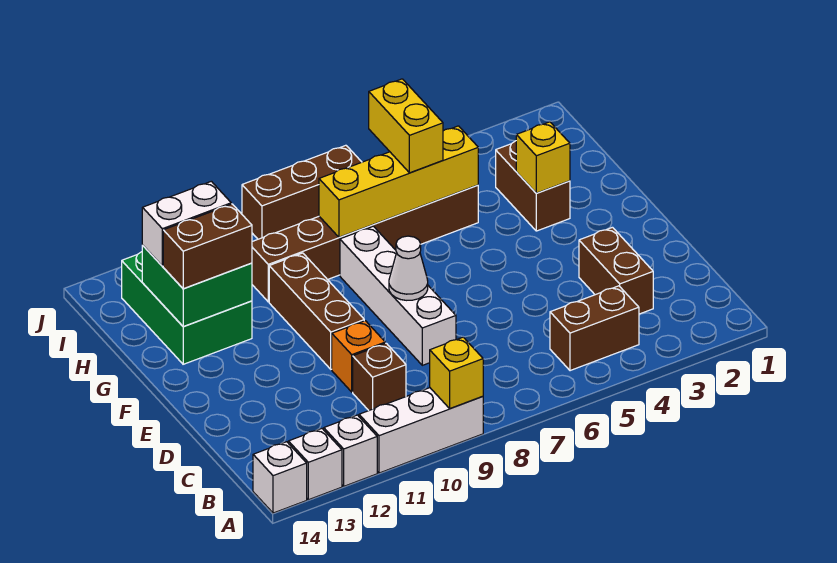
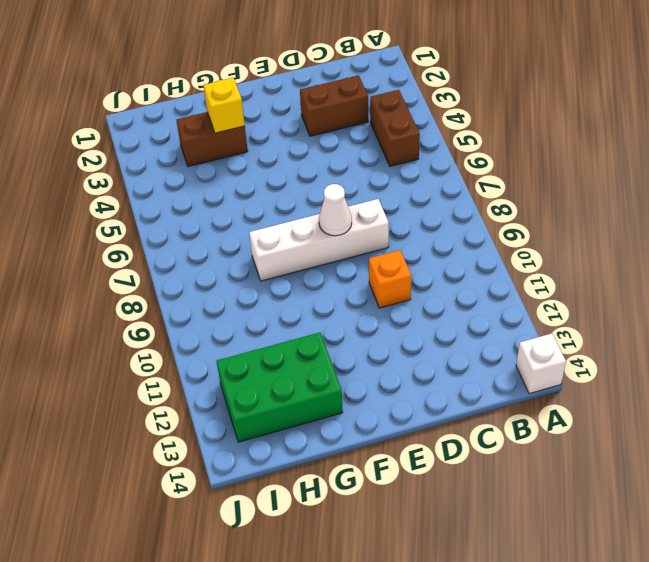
none -> white 1x3 brick [359,388,483,473]
none -> white 1x1 brick [324,415,377,486]
none -> white 1x1 brick [288,429,342,500]

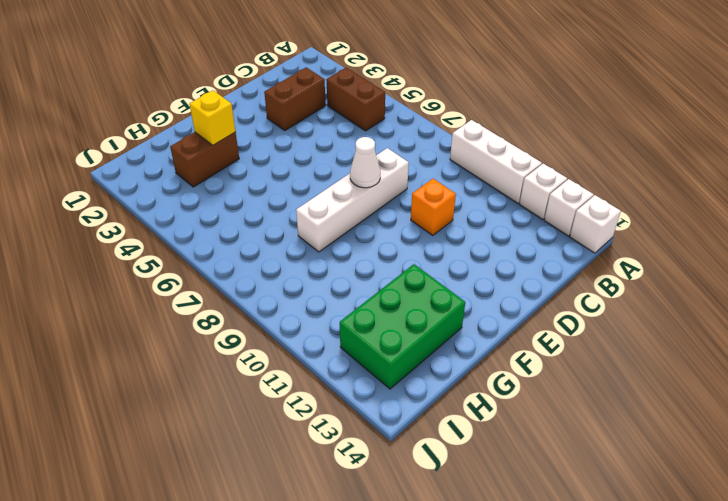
none -> brown 1x1 brick [353,343,406,410]
none -> brown 1x3 brick [269,253,364,369]
none -> brown 1x6 brick [252,185,478,302]

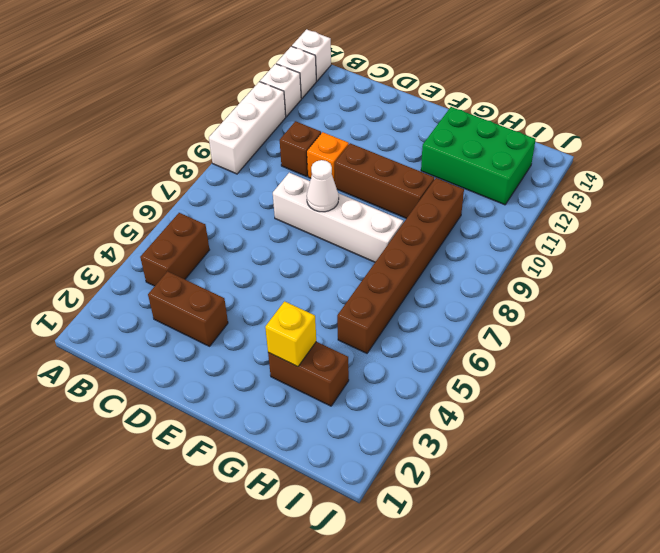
none -> brown 1x3 brick [242,145,361,239]
none -> yellow 1x1 brick [430,337,483,409]
none -> green 2x2 brick [142,245,252,327]

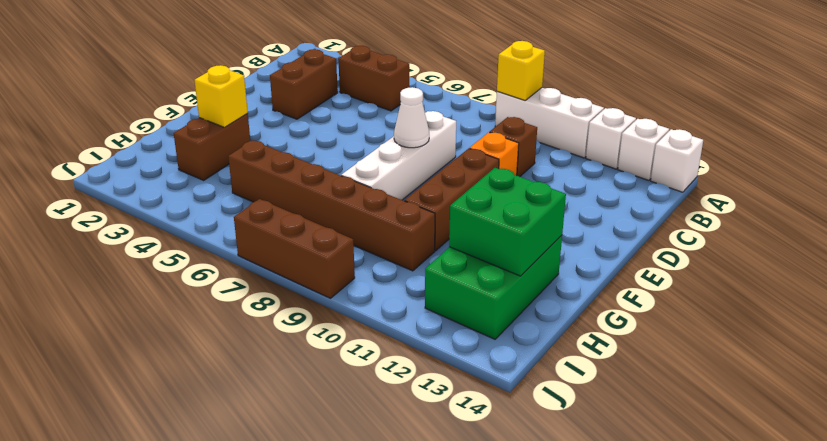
none -> yellow 1x4 brick [319,126,478,237]
none -> brown 1x2 brick [163,204,252,289]
none -> yellow 1x2 brick [369,79,443,173]

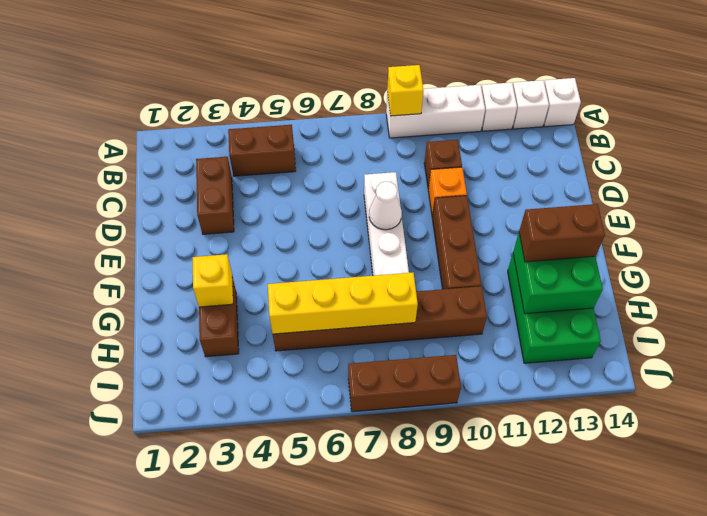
none -> yellow 1x2 brick [369,79,443,173]
none -> white 1x2 brick [142,181,231,266]

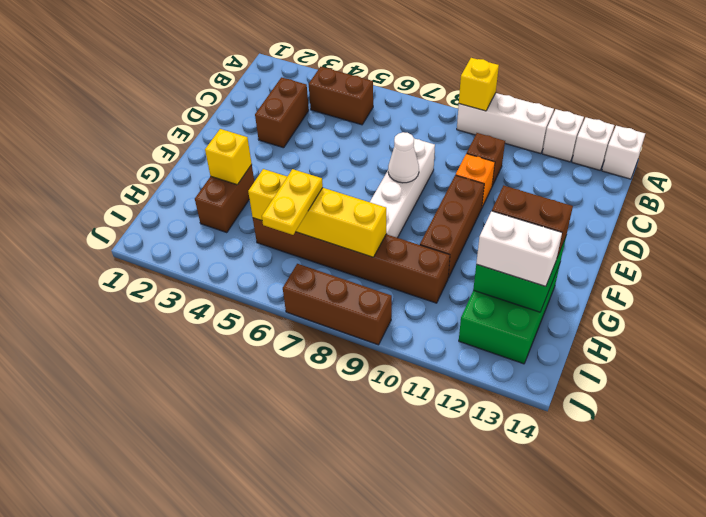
yellow 1x2 plate [262,169,323,235] -> yellow 1x2 brick [369,79,443,173]

